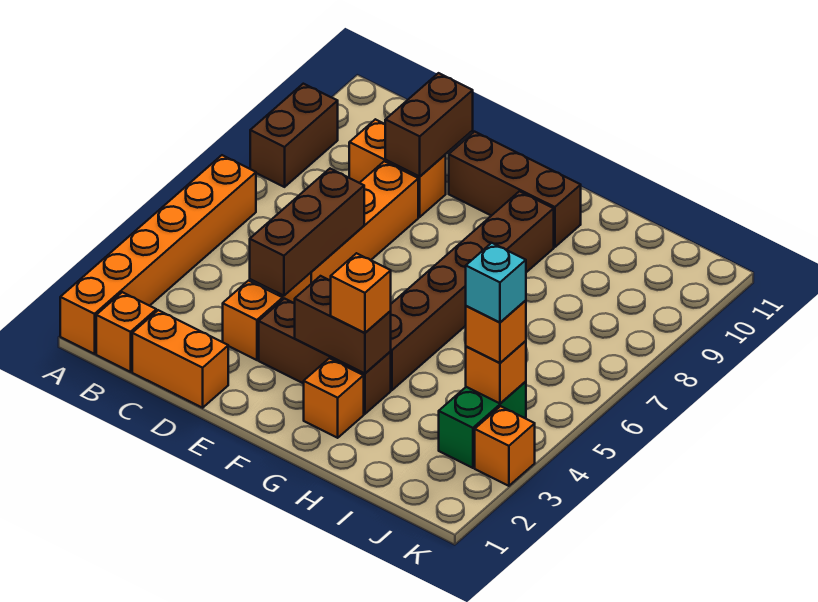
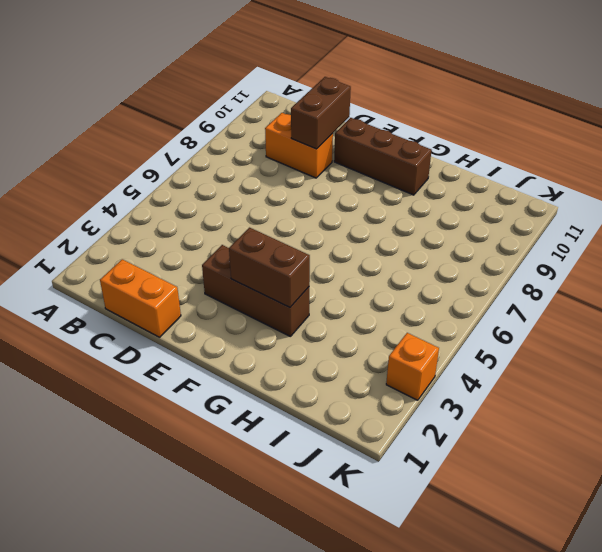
none -> orange 1x6 brick [60,155,256,354]
none -> brown 1x2 brick [250,84,338,187]
none -> orange 1x1 brick [96,292,156,372]

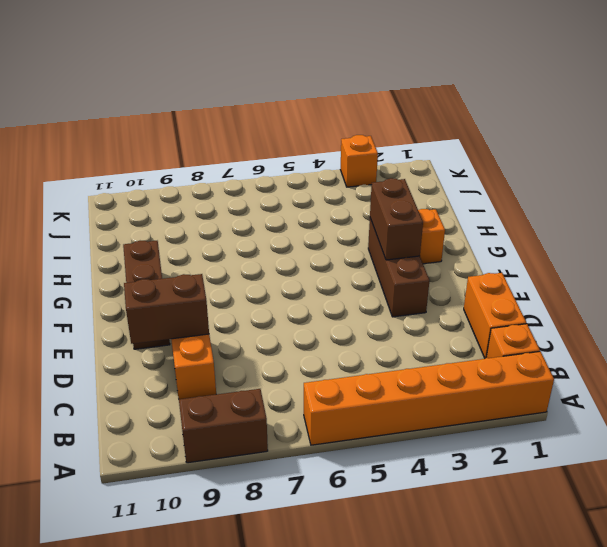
none -> orange 1x1 brick [223,281,283,360]
none -> orange 1x4 brick [277,161,418,303]
none -> brown 1x6 brick [390,191,554,390]

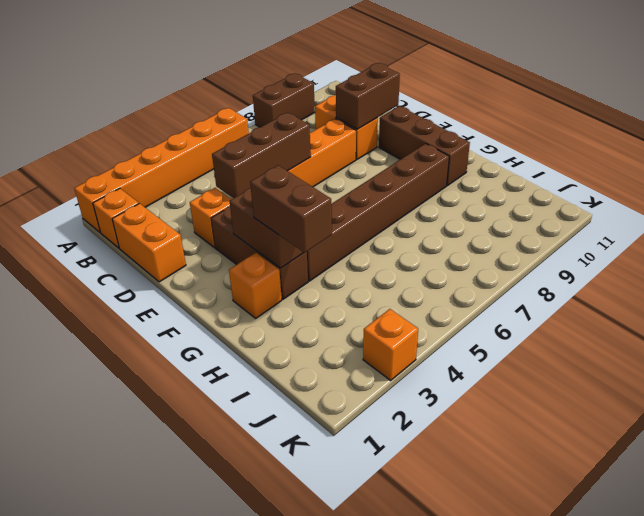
brown 1x2 brick [250,165,332,253] -> orange 1x1 brick [331,253,391,333]
none -> green 1x2 brick [439,381,526,468]
none -> orange 1x1 brick [466,341,526,403]
none -> orange 1x1 brick [466,300,526,363]

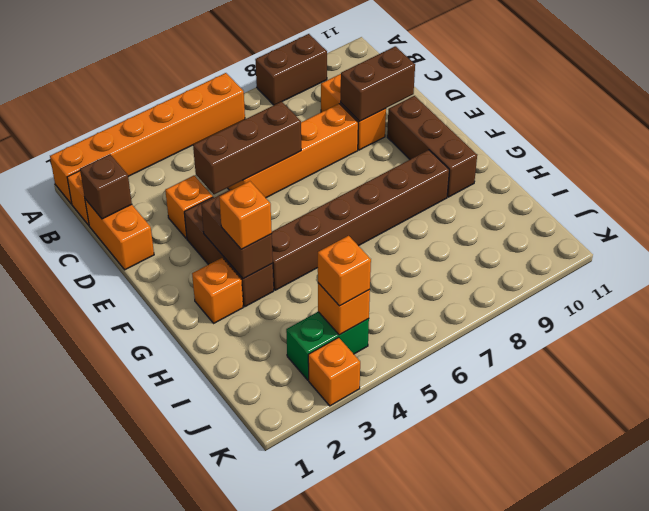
brown 1x1 brick [80,154,132,219] -> none
none -> cyan 1x1 brick [466,243,526,323]

